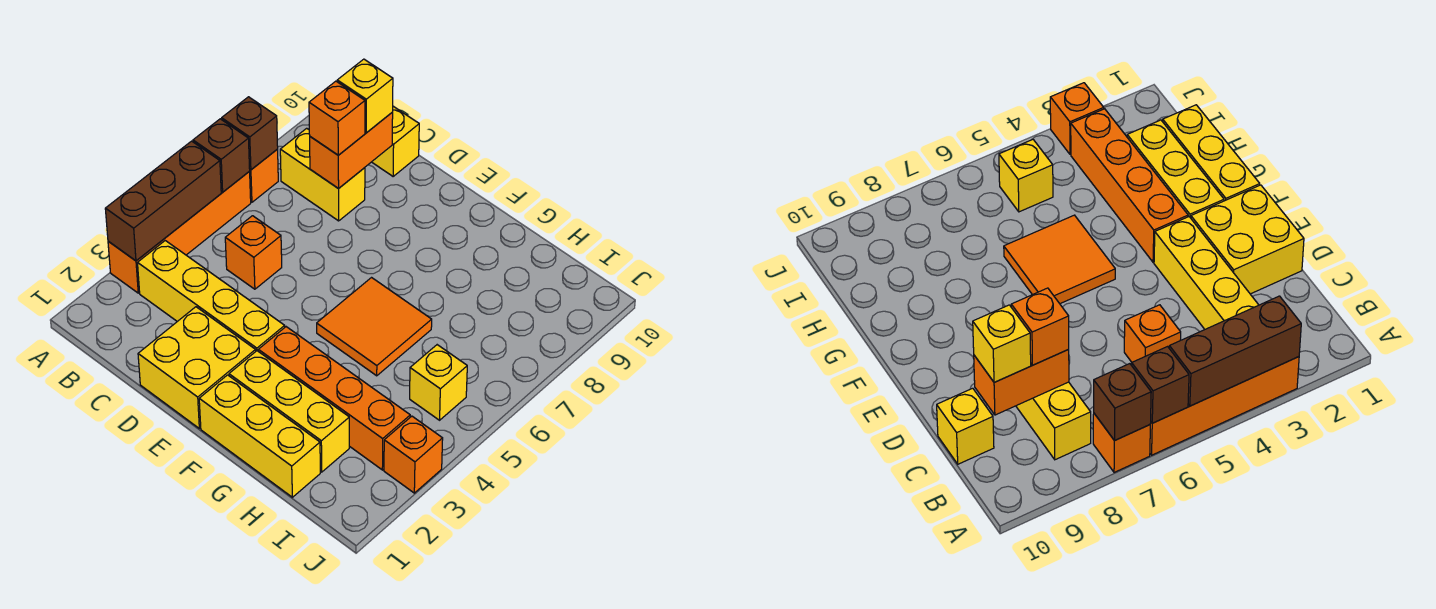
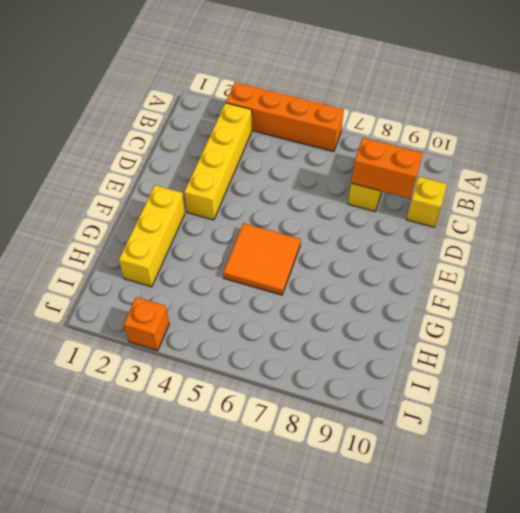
none -> orange 1x1 brick [249,149,278,202]
none -> orange 1x1 brick [225,216,282,289]
none -> yellow 2x2 brick [138,307,256,428]

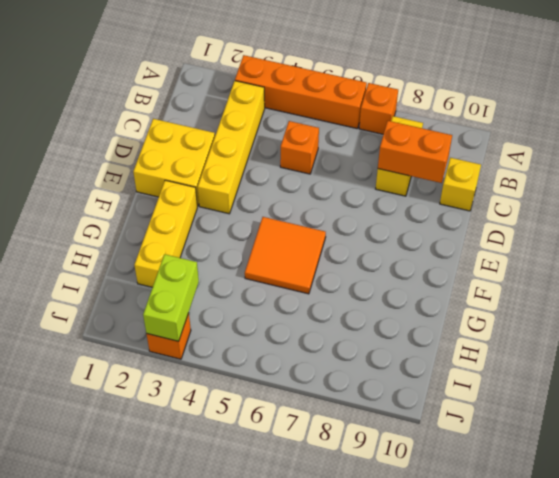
lime 1x2 brick [143,254,199,341] -> none
none -> yellow 1x3 brick [199,375,320,497]
none -> orange 1x4 brick [258,327,410,470]
none -> yellow 1x1 brick [410,345,467,420]

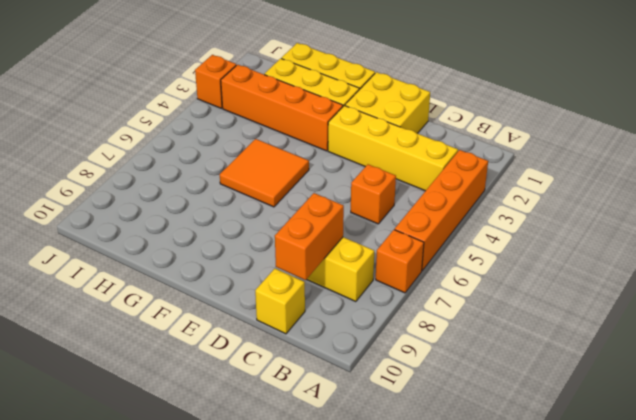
none -> yellow 1x1 brick [410,345,467,420]
none -> brown 1x3 brick [105,141,221,261]
none -> brown 1x1 brick [193,119,250,192]

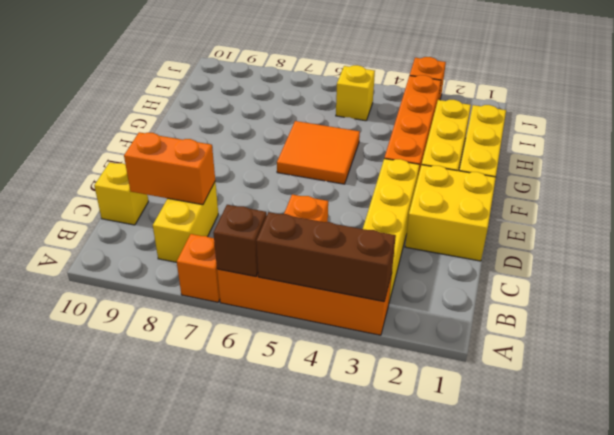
none -> brown 1x1 brick [222,97,278,170]
none -> orange 1x1 brick [309,81,365,155]
none -> yellow 1x1 brick [337,59,393,133]

